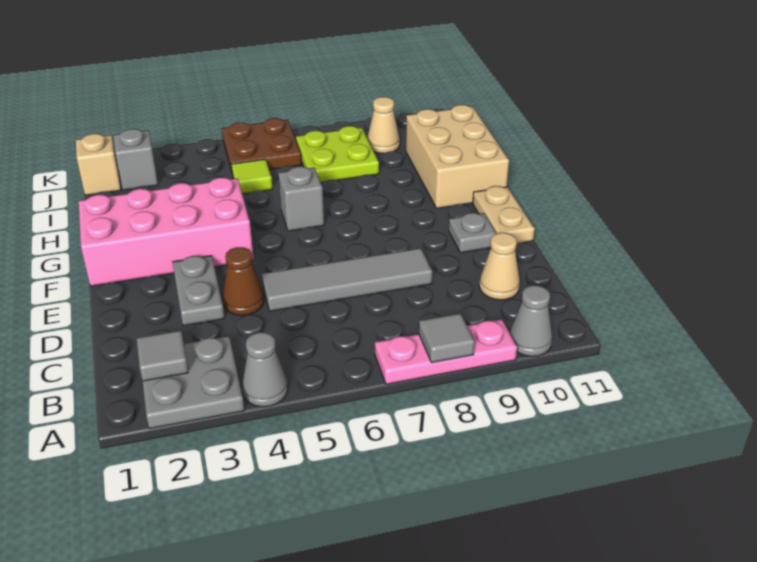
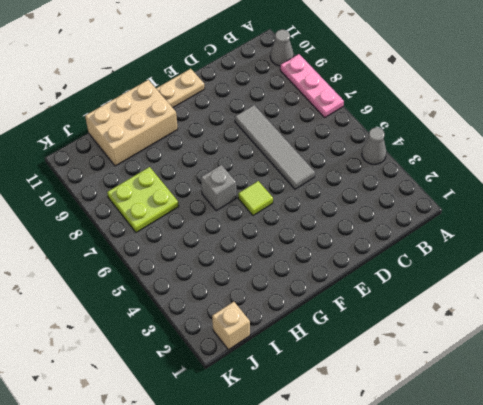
lime 1x1 tile [238,181,273,215] -> lime 1x1 tile moved to [231,159,272,194]
none -> grey 2x2 plate [143,336,244,429]
none -> tan 1x1 cone [479,233,520,300]
none -> grey 1x2 plate [173,256,224,326]

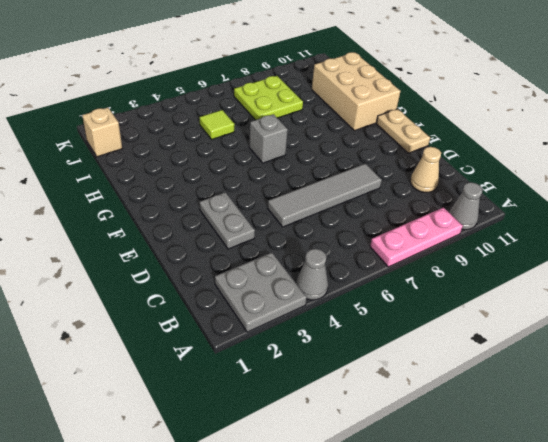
none -> brown 1x1 cone [223,247,264,315]
none -> grey 1x1 plate [449,213,497,253]
none -> pink 2x4 brick [79,178,254,286]

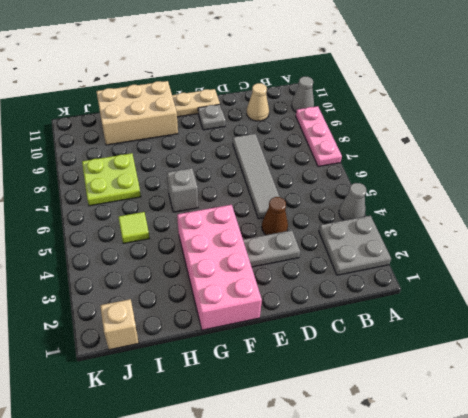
none -> grey 1x1 brick [114,129,158,190]
none -> brown 2x2 plate [222,118,301,171]
none -> tan 1x1 cone [367,97,400,153]

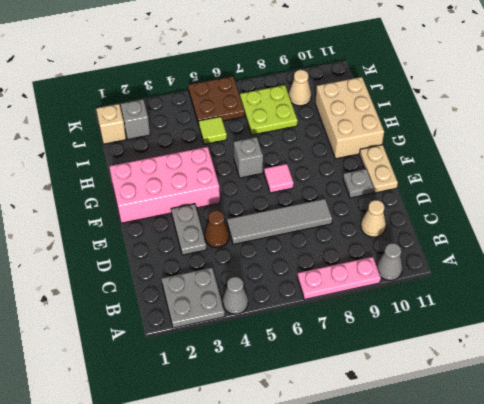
pink 1x1 tile [264,164,294,193] -> none
none -> grey 1x1 tile [419,313,475,363]
none -> grey 1x1 tile [137,330,188,381]

